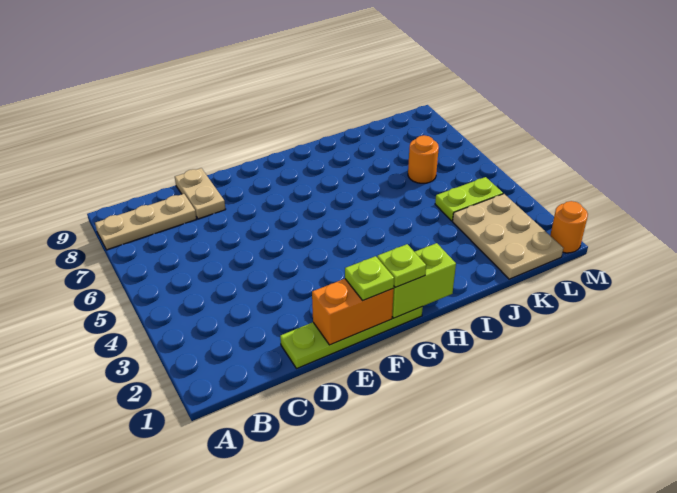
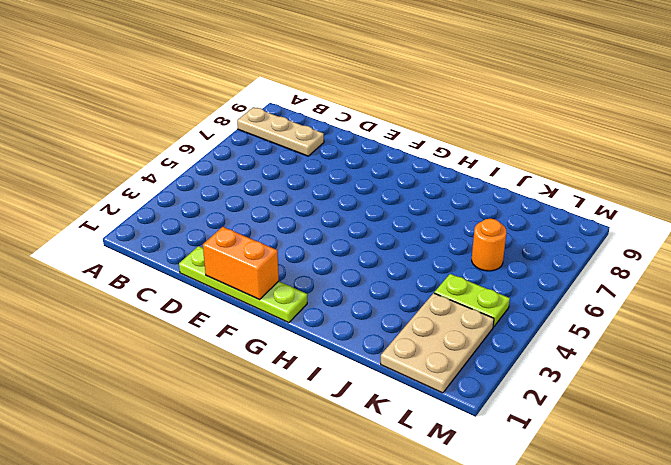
none -> tan 1x2 plate [175,168,226,219]
none -> orange 1x1 round brick [550,201,588,253]

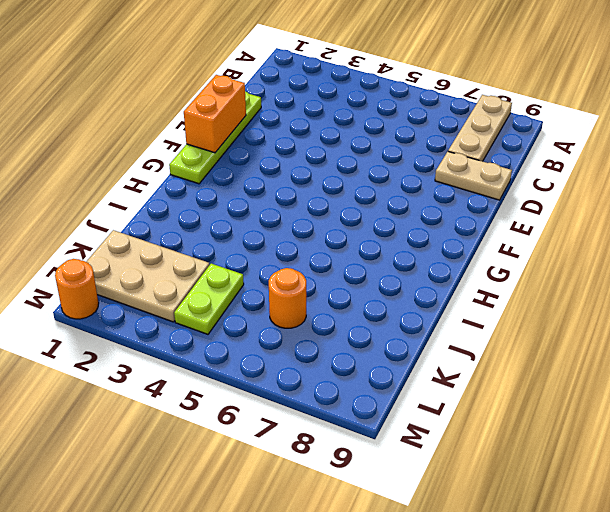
none -> lime 1x2 brick [392,243,456,318]
none -> lime 1x1 plate [345,256,394,300]

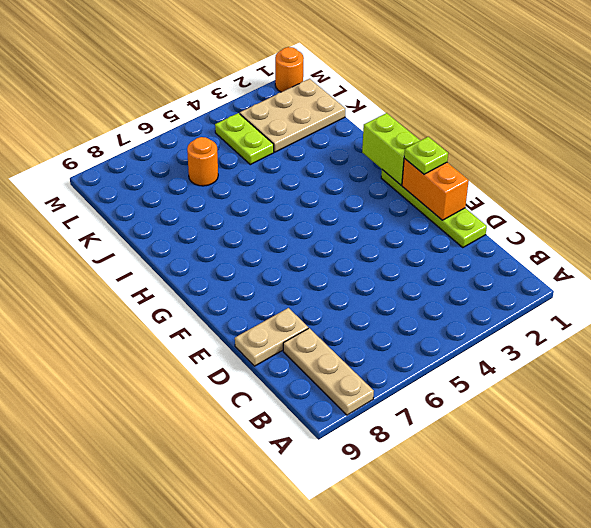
none -> lime 1x1 plate [377,244,426,287]

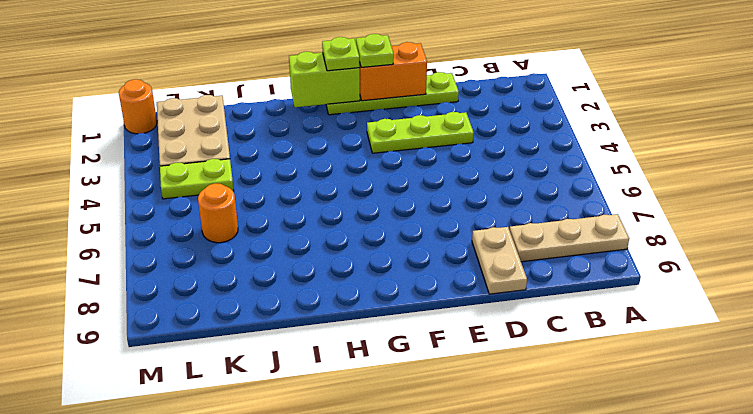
lime 1x3 plate [367,112,474,153] -> none

